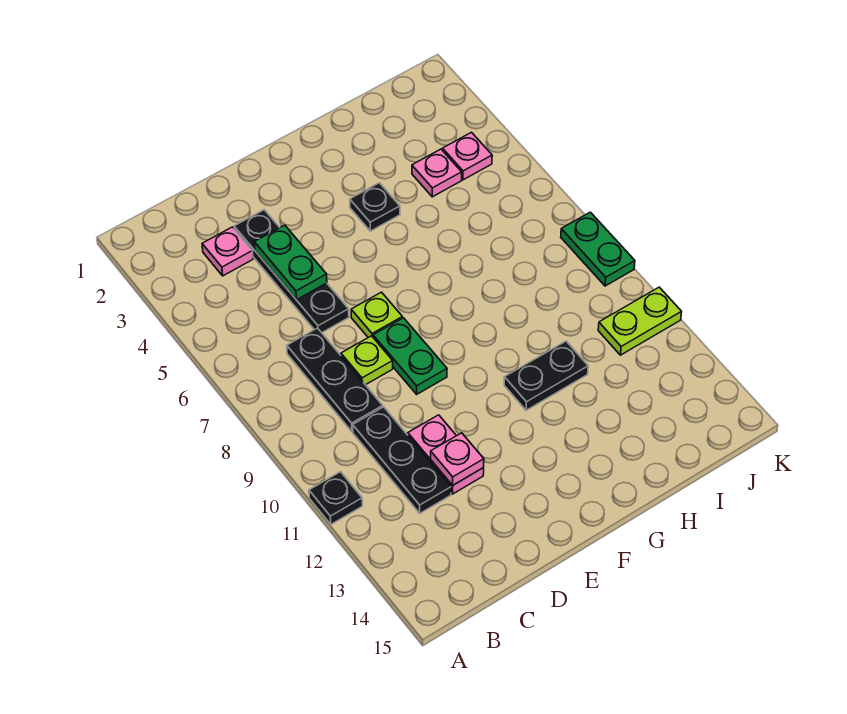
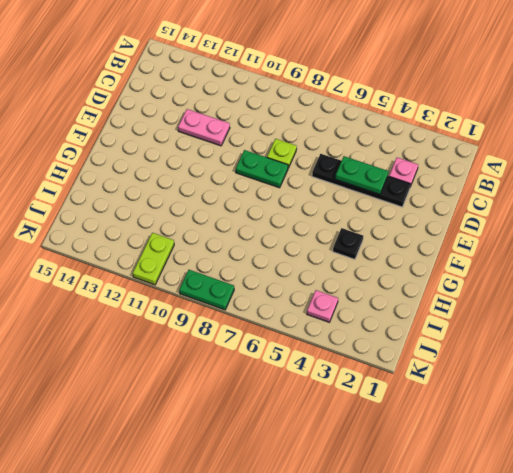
none -> black 1x1 plate [309,472,362,524]
none -> black 1x3 plate [287,328,383,432]
none -> black 1x3 plate [353,407,451,513]

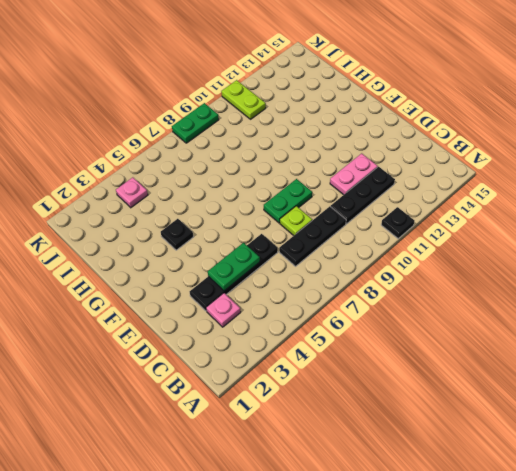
none -> lime 1x1 plate [351,292,402,338]
none -> black 1x2 plate [504,341,588,410]
none -> pink 1x1 plate [412,149,462,197]

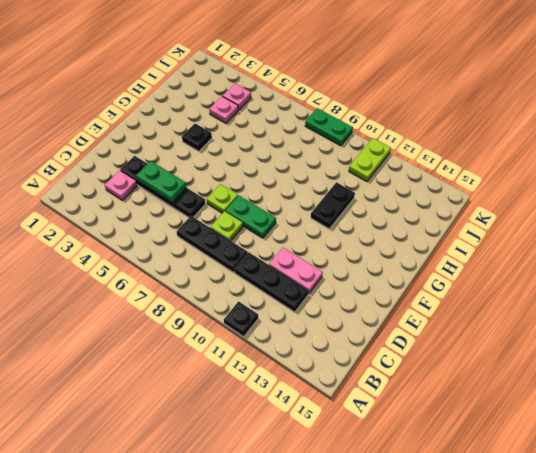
none -> pink 1x1 plate [431,433,484,485]

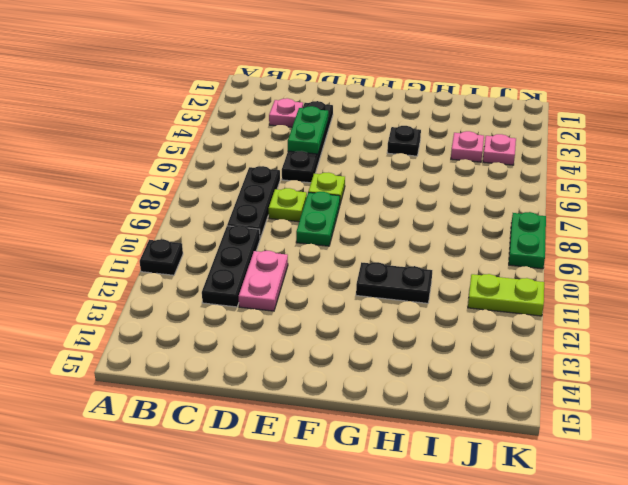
none -> pink 1x1 plate [431,433,484,485]

